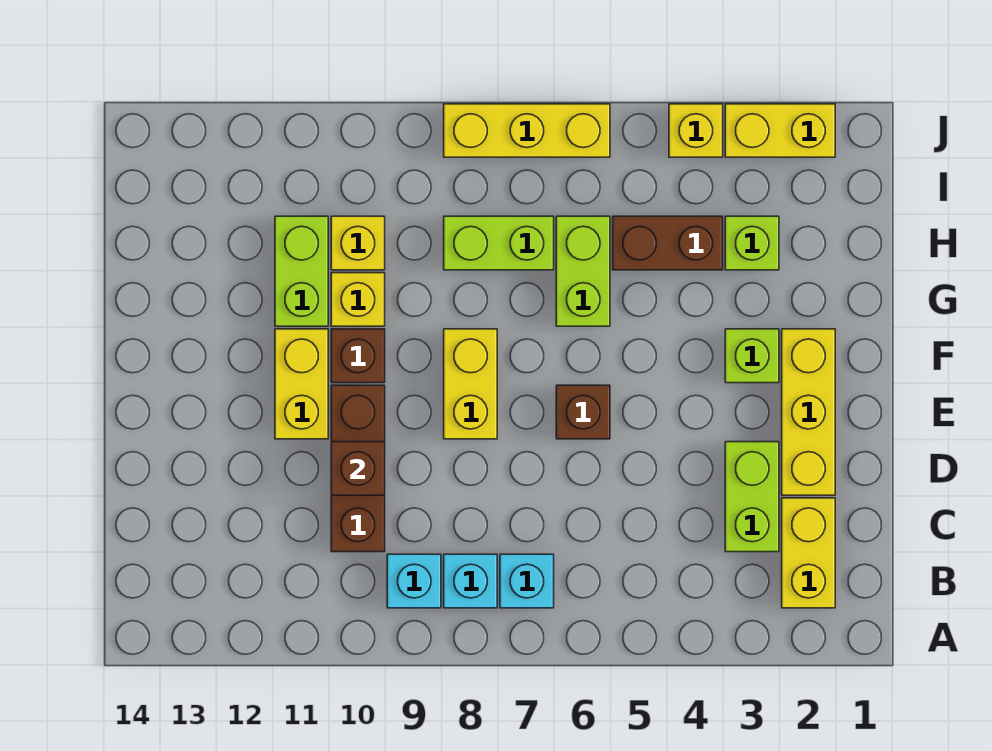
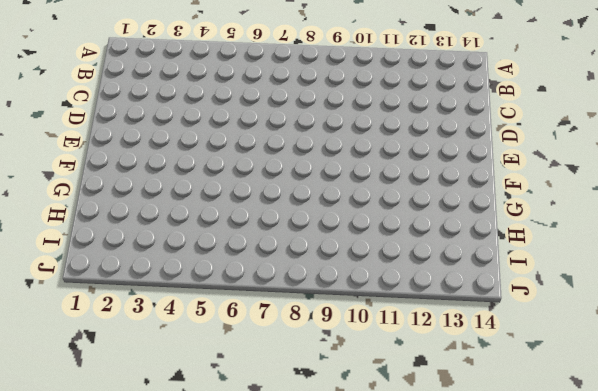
none -> yellow 1x2 brick [782,498,835,608]
none -> cyan 1x1 brick [500,554,554,608]
none -> cyan 1x1 brick [444,554,497,608]

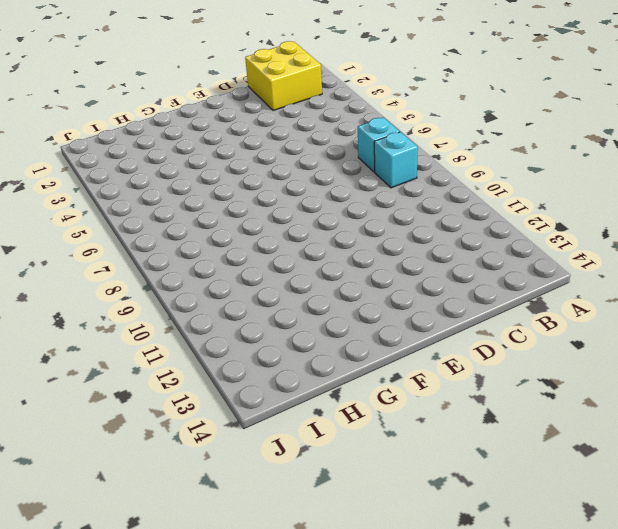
yellow 2x2 brick [245,41,322,111] -> yellow 1x2 brick [782,498,835,608]
none -> cyan 1x1 brick [387,554,441,608]
none -> lime 1x2 brick [725,442,779,552]
none -> brown 1x3 brick [331,385,385,552]

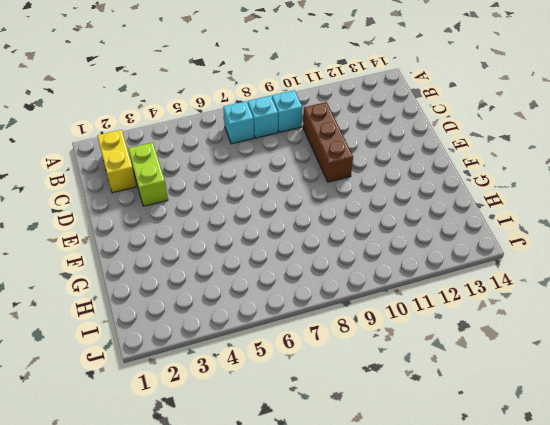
none -> yellow 1x3 brick [782,329,835,495]
none -> brown 1x1 brick [556,385,610,439]
none -> yellow 1x2 brick [444,329,497,439]

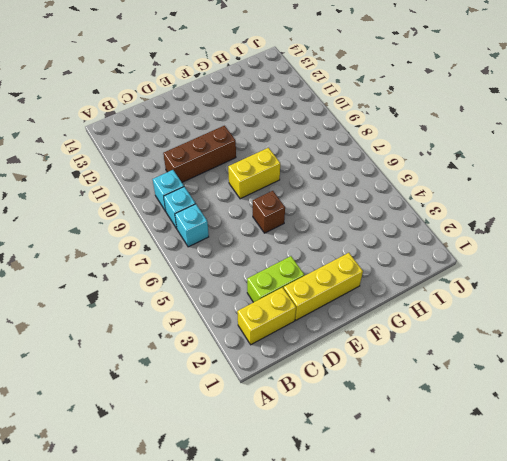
none -> yellow 1x2 brick [275,329,328,439]
none -> lime 1x1 brick [725,329,779,383]
none -> brown 1x1 brick [331,329,385,383]

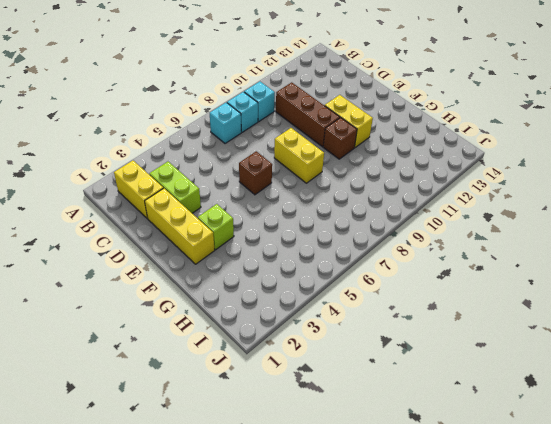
none -> lime 1x2 brick [556,216,610,326]
none -> yellow 1x1 brick [331,273,385,326]
none -> lime 1x2 brick [275,216,328,326]

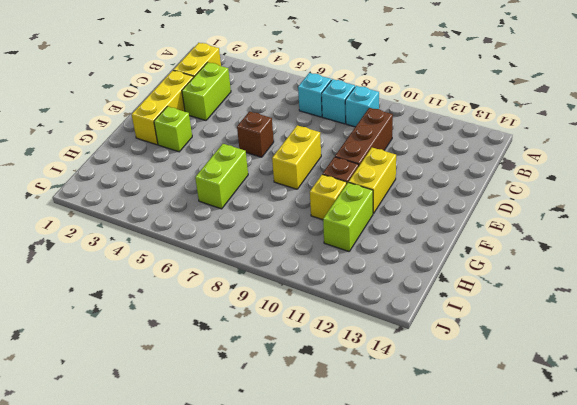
none -> lime 1x1 brick [725,216,779,270]
none -> brown 1x2 brick [613,216,723,270]
none -> lime 1x2 brick [444,216,554,270]

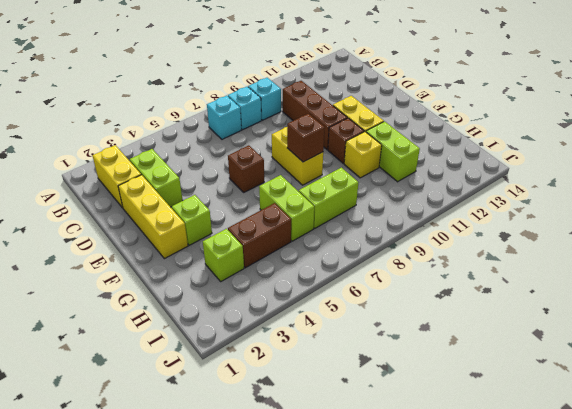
brown 1x1 brick [287,114,325,162] -> brown 1x1 brick moved to [331,442,385,495]
none -> yellow 1x1 brick [331,216,385,270]
none -> yellow 1x2 brick [725,104,835,157]
none -> yellow 1x1 brick [669,104,723,157]

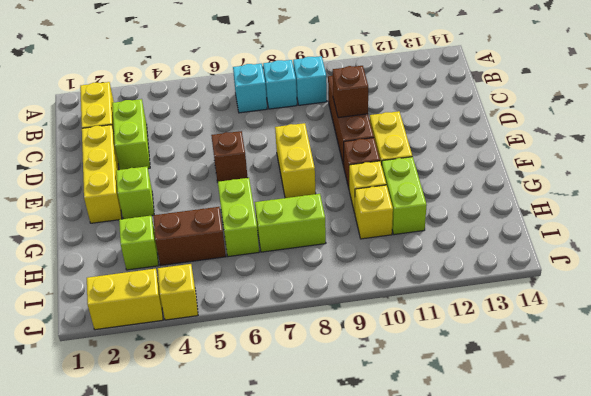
none -> yellow 1x3 brick [444,104,610,157]

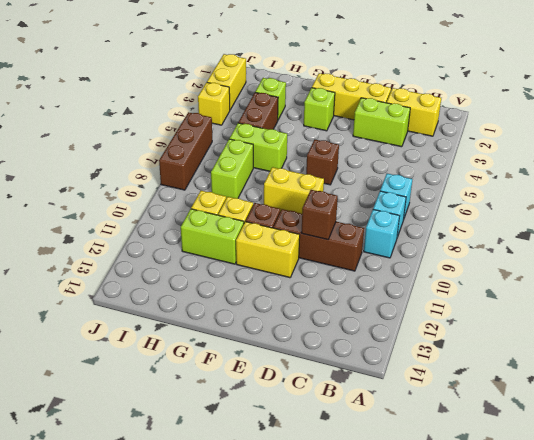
brown 1x3 brick [159,112,212,190] -> yellow 1x3 brick [444,104,610,157]

